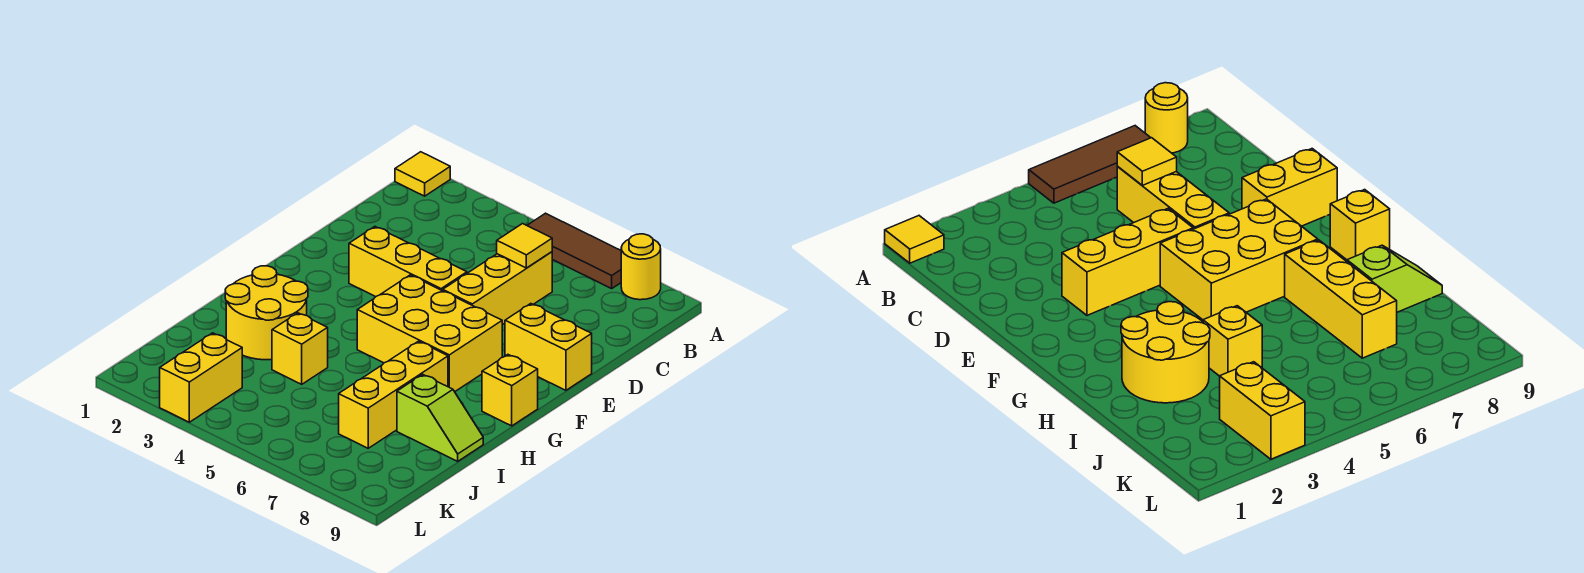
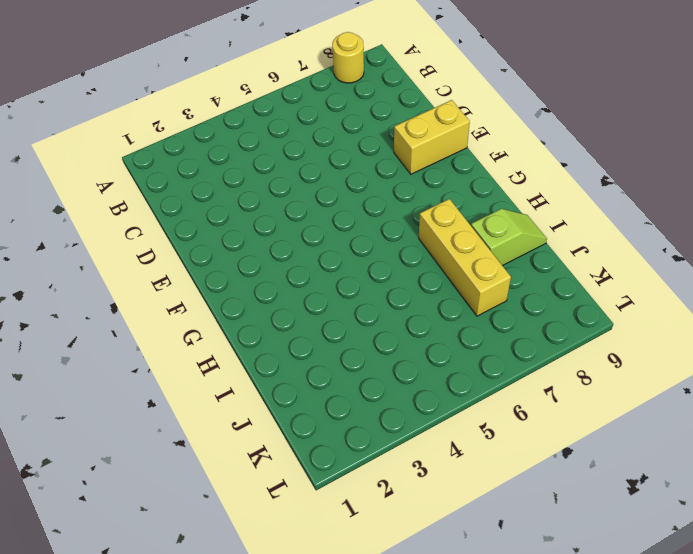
none -> yellow 1x1 tile [395,152,450,196]
none -> brown 1x3 tile [527,213,621,288]
none -> yellow 1x3 brick [443,252,552,325]

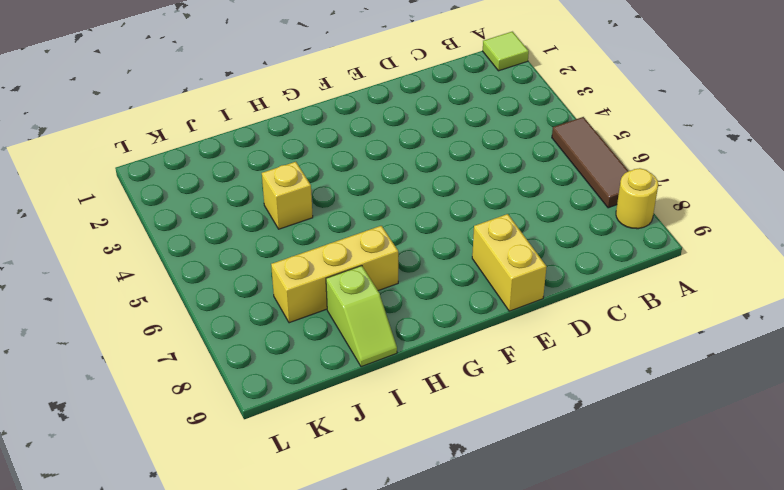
lime 1x1 tile [483,32,529,71] -> yellow 1x1 tile [395,152,450,196]
none -> yellow 1x3 brick [443,252,552,325]
none -> yellow 1x3 brick [349,227,467,297]
none -> yellow 2x3 brick [357,275,502,392]

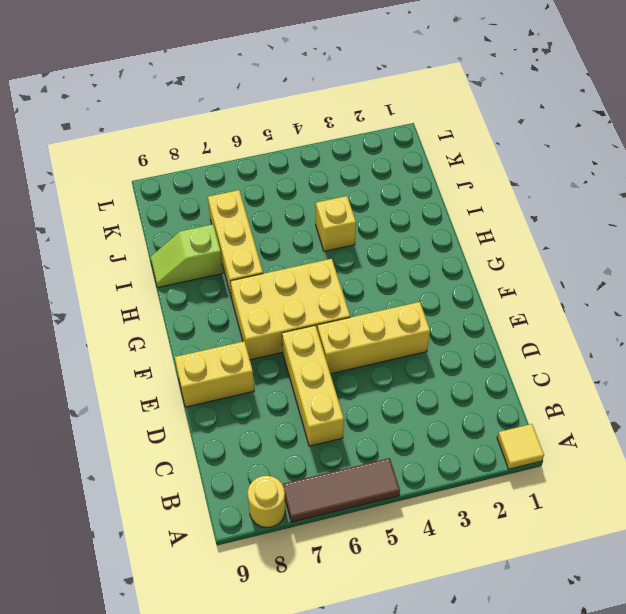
none -> yellow 1x1 brick [482,355,538,426]
none -> yellow 2x2 round brick [225,266,308,360]
none -> yellow 1x2 brick [160,333,242,422]

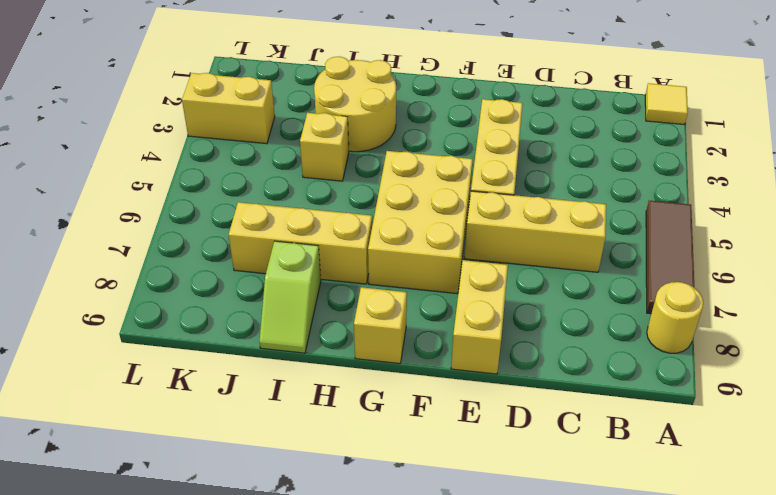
none -> yellow 1x1 tile [497,224,552,268]

